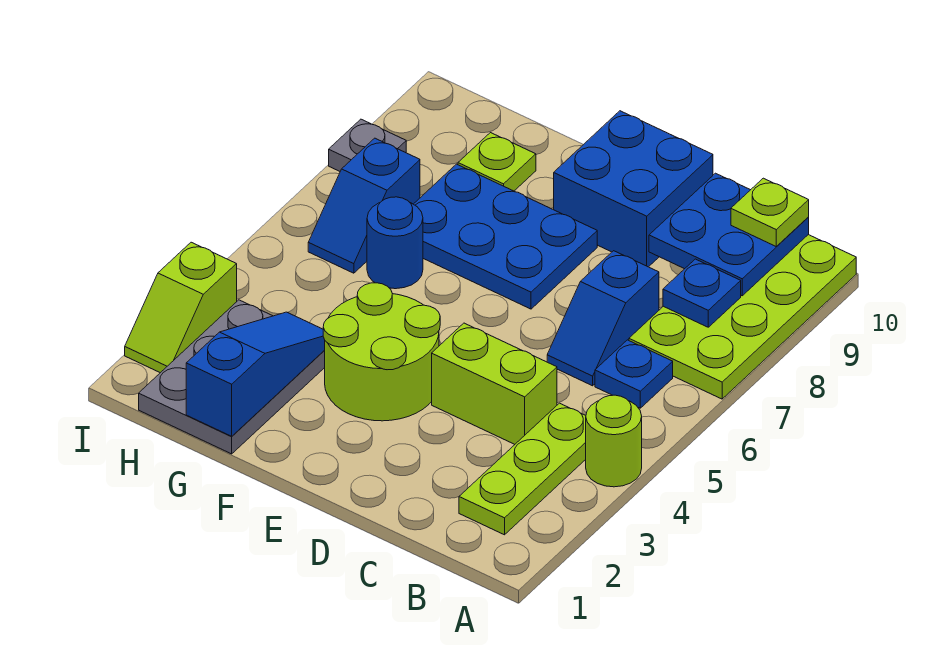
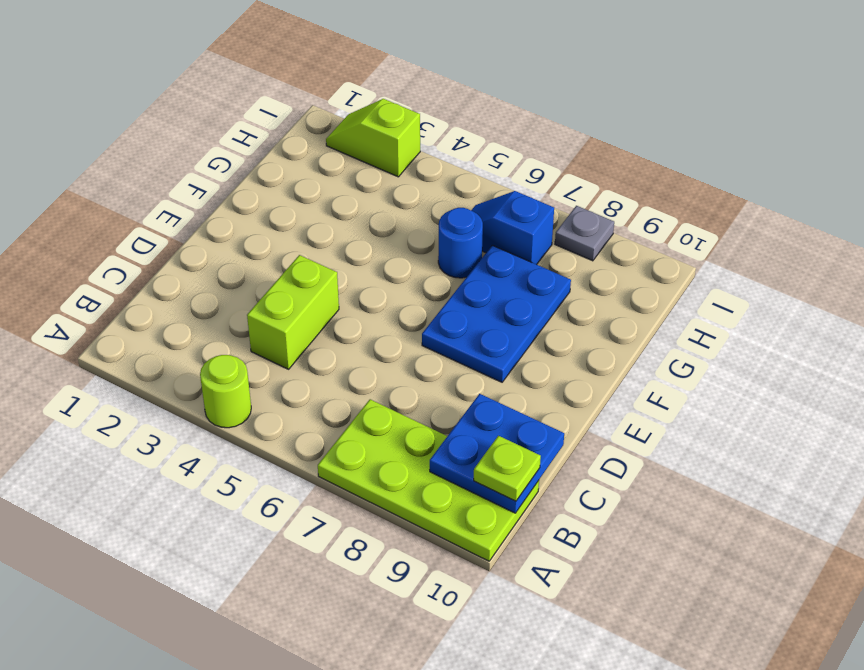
none -> lime 1x3 plate [459,403,586,535]
none -> blue 1x1 plate [595,340,673,408]
none -> blue 1x2 slope [547,251,659,386]

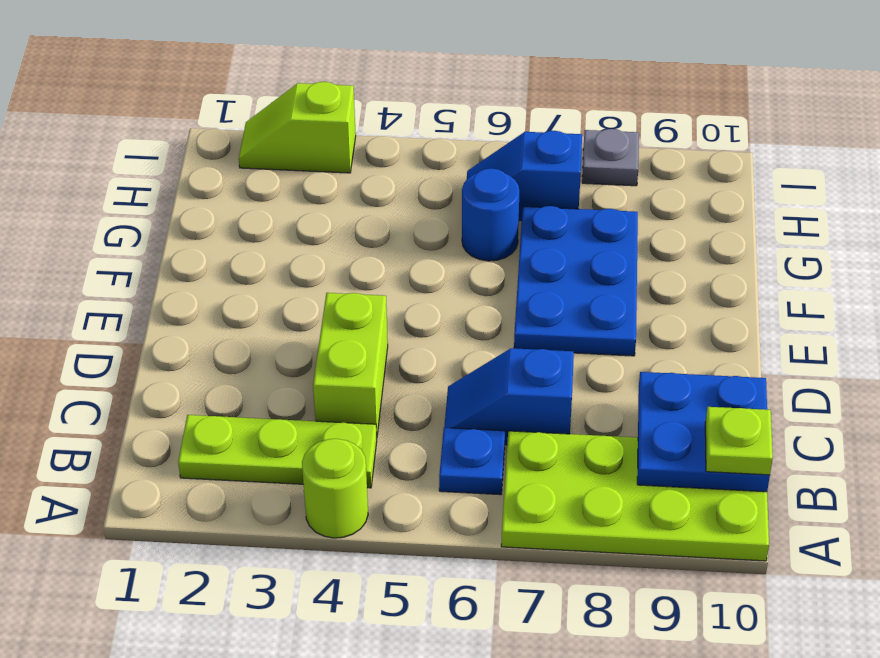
none -> blue 2x2 brick [554,111,713,267]
none -> lime 2x2 round brick [323,283,440,421]
none -> grey 2x3 plate [139,300,325,454]

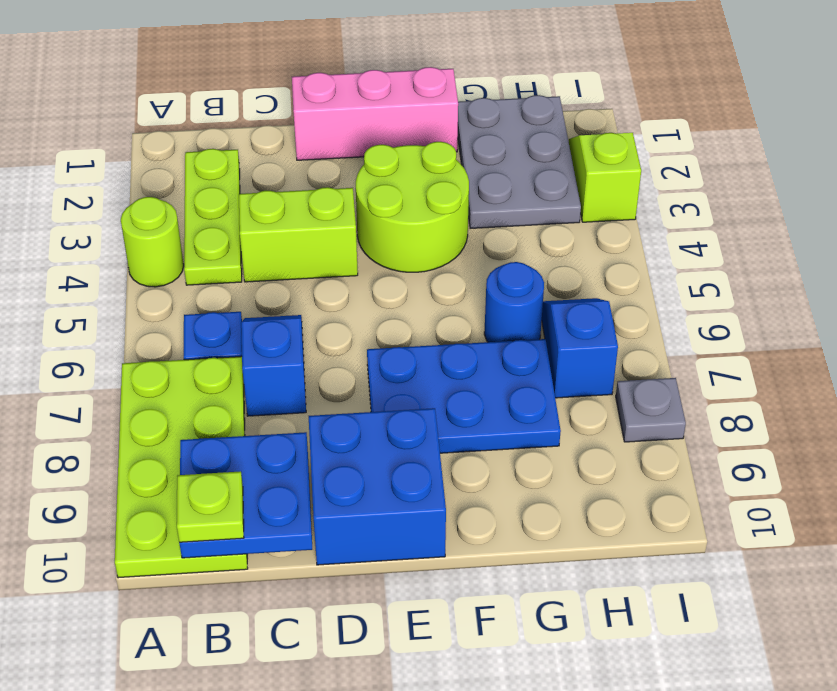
pink 1x3 brick [292,67,458,160] -> none
none -> lime 1x1 plate [458,133,536,191]
none -> blue 1x1 plate [663,259,741,327]
none -> blue 1x3 slope [186,312,325,436]

